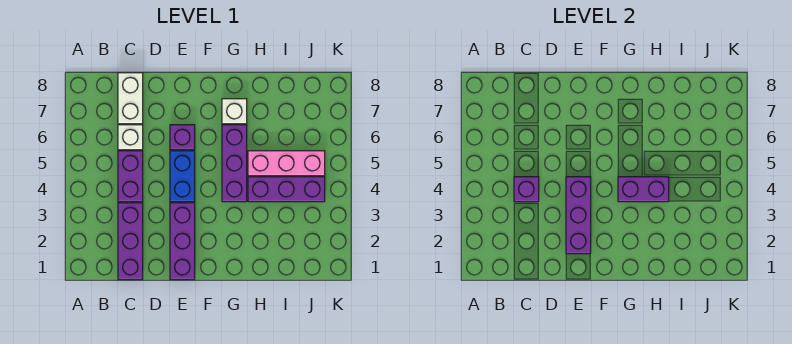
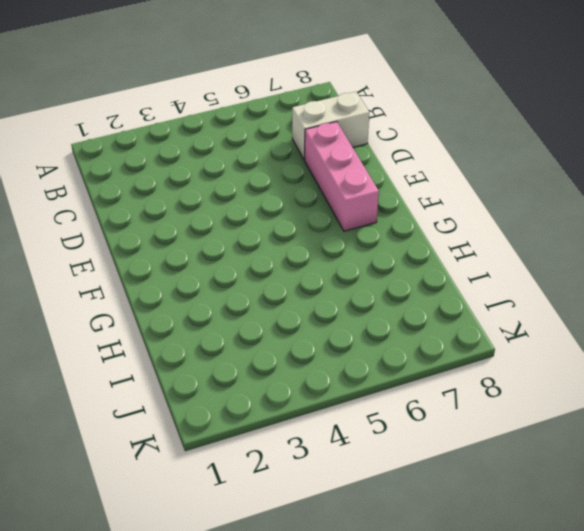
pink 1x3 brick [305,122,379,231] -> pink 1x3 brick moved to [248,151,325,176]
none -> purple 1x3 brick [118,203,143,280]
none -> purple 1x2 brick [118,151,143,202]
none -> white 1x1 brick [118,125,143,150]

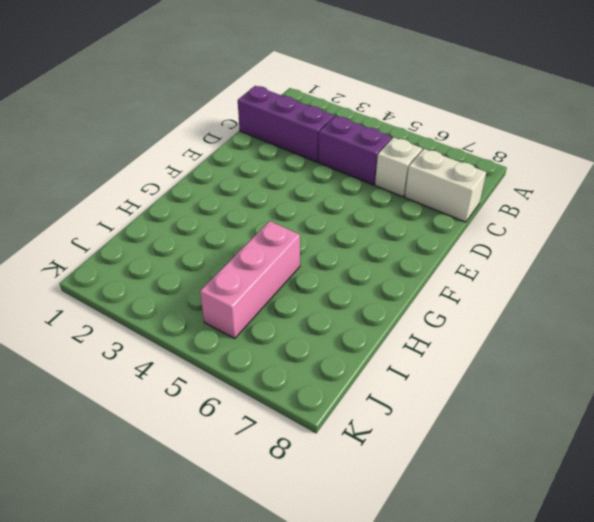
none -> purple 1x3 brick [170,203,195,280]
none -> blue 1x2 brick [170,151,195,202]
none -> purple 1x1 brick [170,125,195,150]

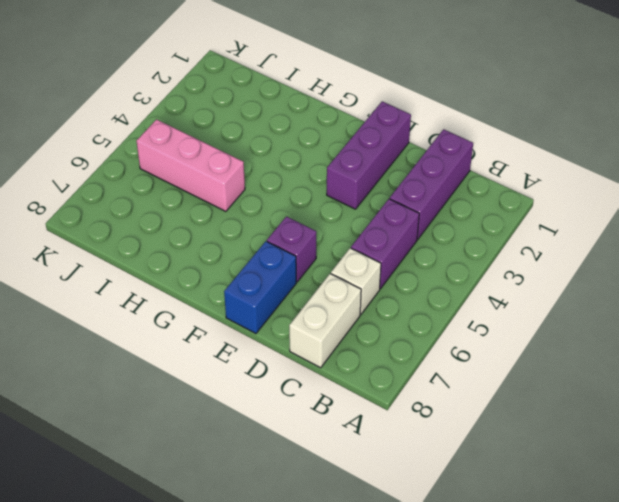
blue 1x2 brick [224,241,296,334] -> blue 1x2 brick moved to [170,151,195,202]
none -> purple 1x3 brick [222,125,247,202]
none -> white 1x1 brick [222,99,247,124]
none -> purple 1x3 brick [248,177,325,202]

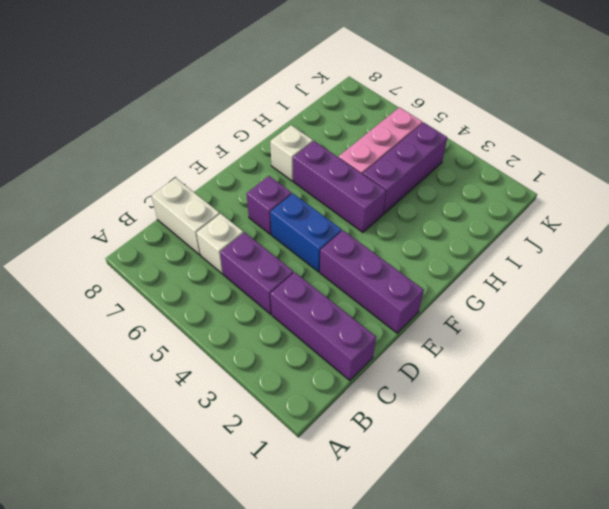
none -> purple 1x1 brick [514,177,539,202]
none -> purple 1x3 brick [566,177,591,254]
none -> purple 1x2 brick [618,177,669,202]

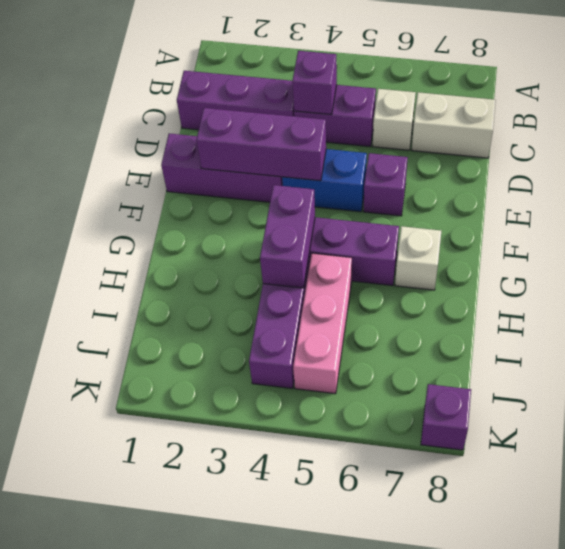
purple 1x1 brick [421,384,471,450] -> none

